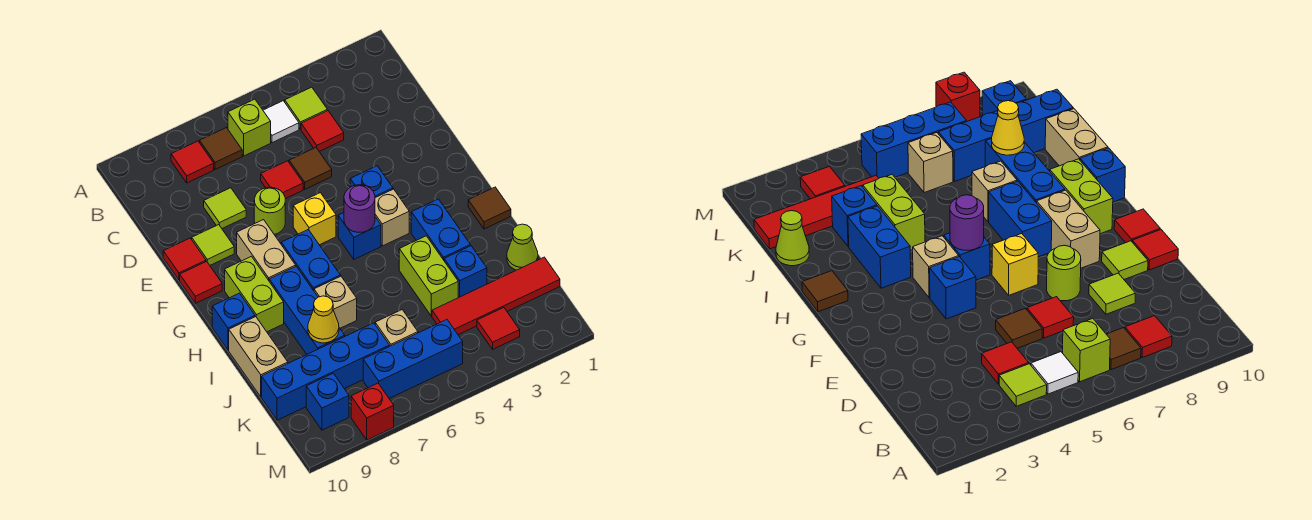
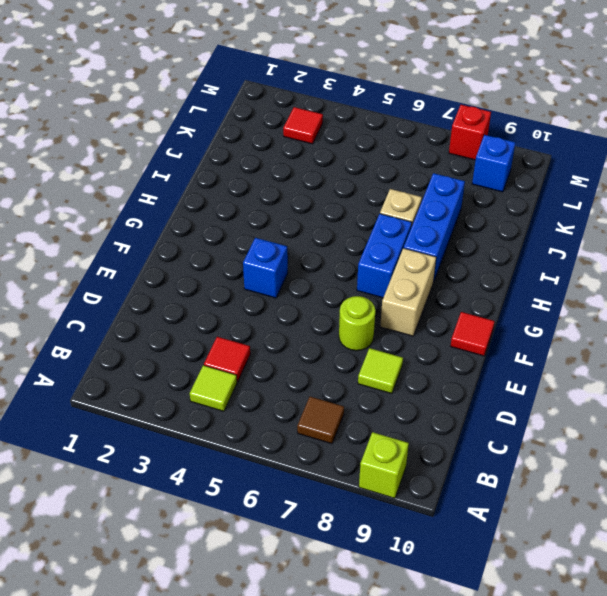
lime 1x1 brick [359,432,409,498] -> lime 1x1 brick moved to [228,99,271,156]
none -> white 1x1 tile [263,101,299,143]
none -> red 1x1 tile [171,141,214,183]
none -> brown 1x1 tile [289,148,332,189]
none -> red 1x1 tile [261,161,303,199]

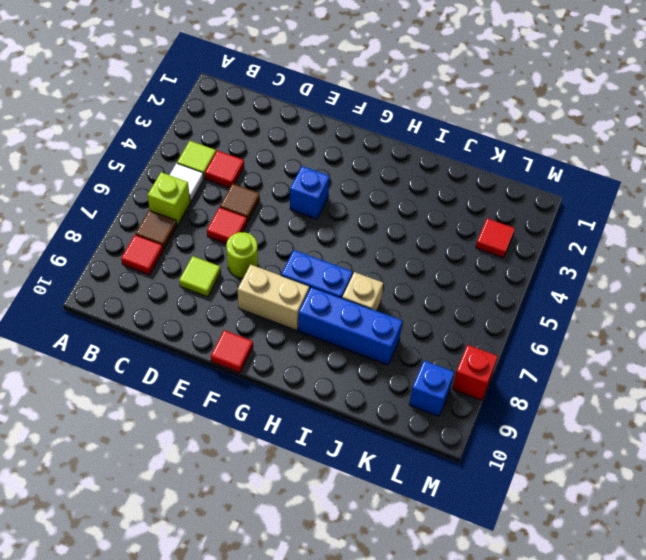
none -> lime 1x1 tile [192,225,234,265]
none -> red 1x1 tile [163,238,206,280]
none -> yellow 1x1 brick [293,193,336,245]
none -> tan 1x1 brick [375,189,409,246]

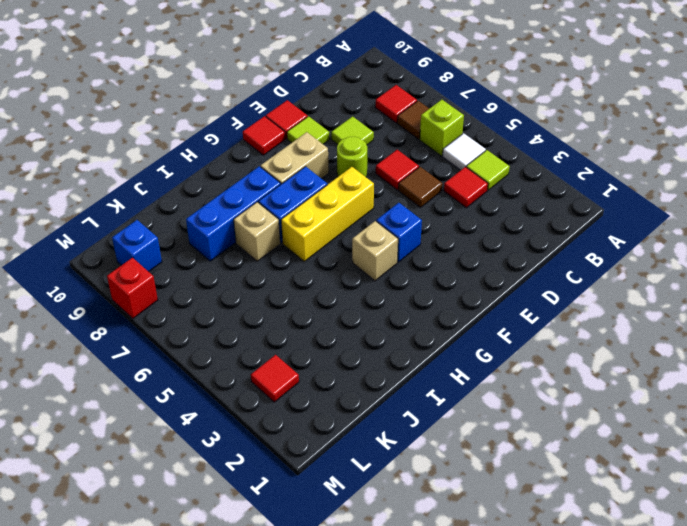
yellow 1x3 brick [281,167,374,261] -> yellow 1x1 brick [293,193,336,245]
none -> blue 1x1 brick [338,213,381,259]
none -> lime 1x2 brick [225,256,284,332]
none -> brown 1x1 tile [468,187,511,229]
none -> blue 1x2 brick [411,199,470,260]

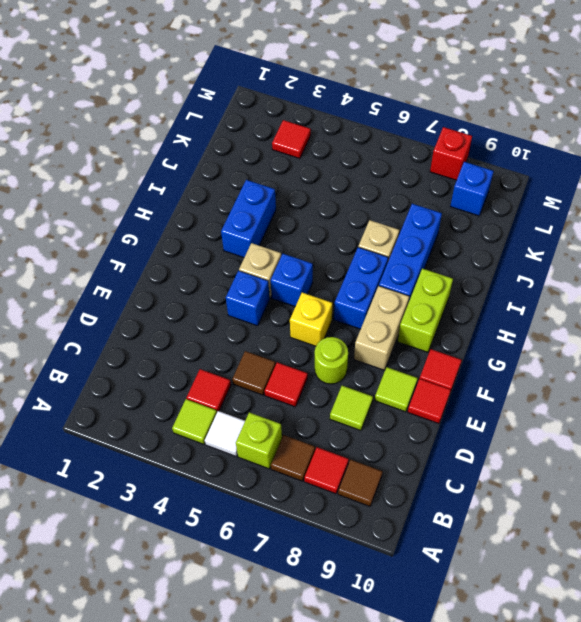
brown 1x1 tile [338,460,383,506] -> brown 1x1 tile moved to [468,187,511,229]
none -> blue 1x1 brick [212,293,255,350]
none -> lime 1x2 brick [399,236,458,316]
none -> tan 1x2 brick [229,317,288,397]
none -> lime 1x1 cone [507,224,538,270]

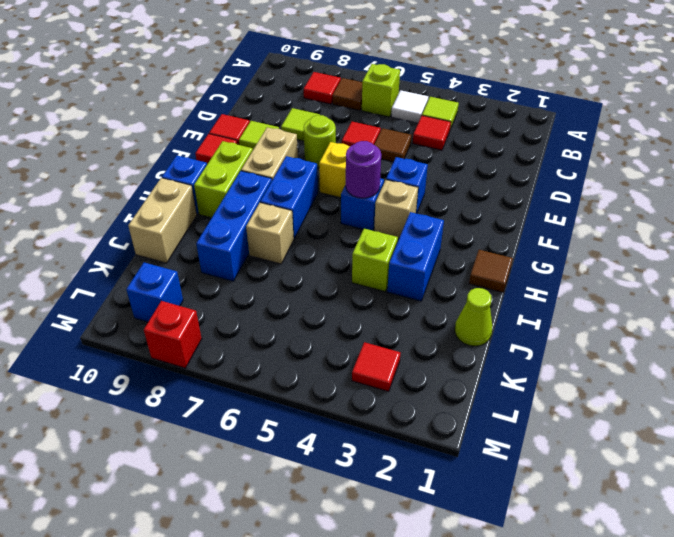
lime 1x1 brick [352,229,398,291] -> lime 1x2 brick [399,236,458,316]
none -> blue 1x1 brick [444,246,487,298]
none -> red 1x4 tile [432,257,560,335]
none -> tan 1x1 brick [375,310,418,346]
none -> blue 1x4 brick [262,323,390,420]

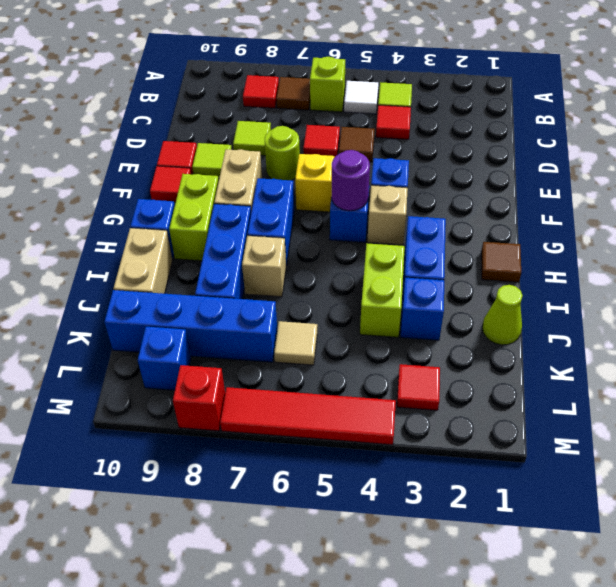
tan 1x1 tile [274,321,317,365] -> tan 1x1 brick [375,310,418,346]
red 1x4 tile [220,387,396,445] -> red 1x4 tile moved to [432,257,560,335]
none -> blue 1x3 brick [363,320,463,398]
none -> yellow 1x1 cone [308,296,339,343]

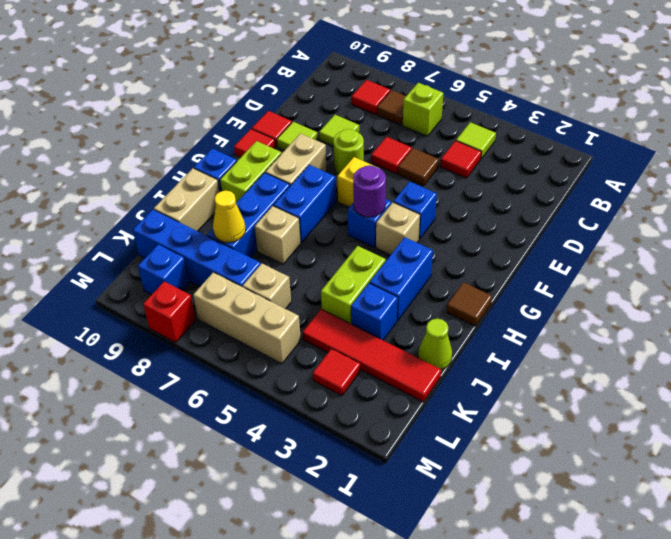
tan 1x3 brick [193,272,301,364] -> blue 1x3 brick [363,320,463,398]
none -> white 1x1 tile [263,101,299,143]

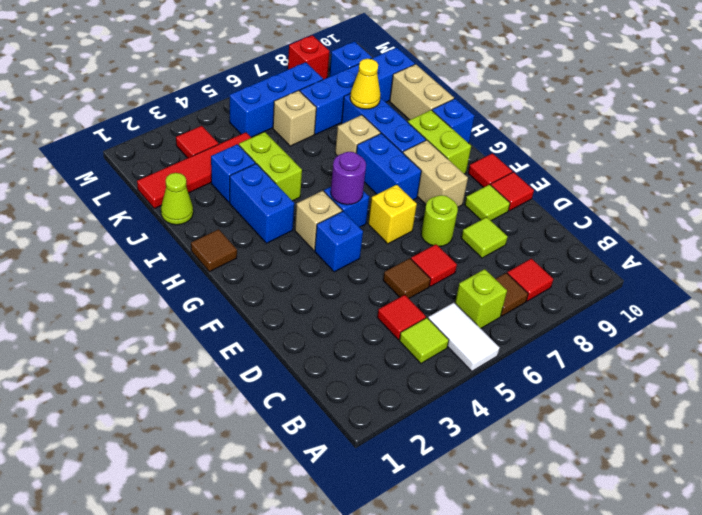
white 1x2 tile [428,303,500,371] -> white 1x1 tile [263,101,299,143]

